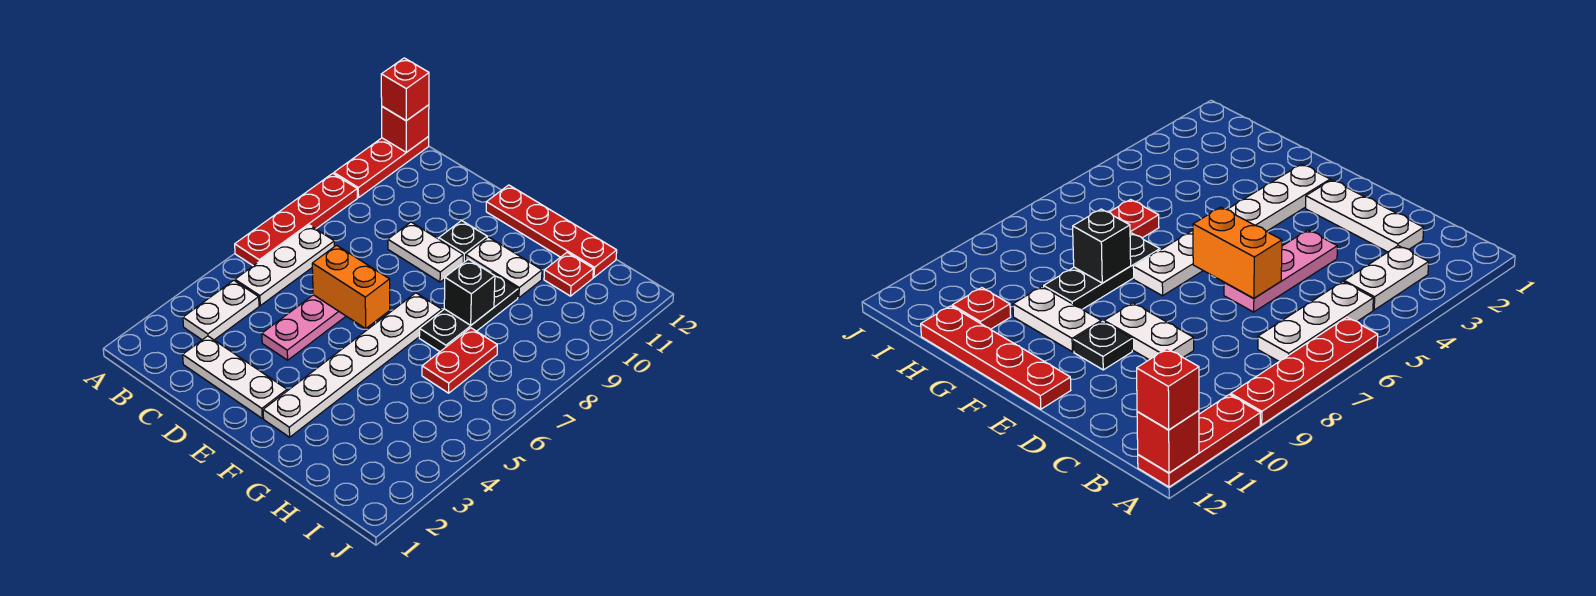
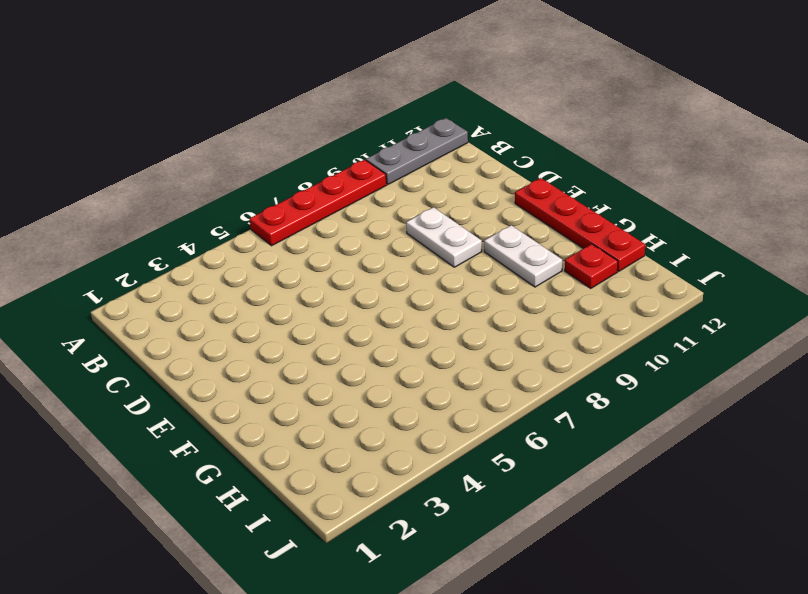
grey 1x3 plate [366,118,468,184] -> red 1x3 plate [334,137,429,198]
none -> white 1x2 plate [183,280,259,340]
none -> white 1x3 plate [235,225,334,306]
none -> white 1x3 plate [183,336,287,418]

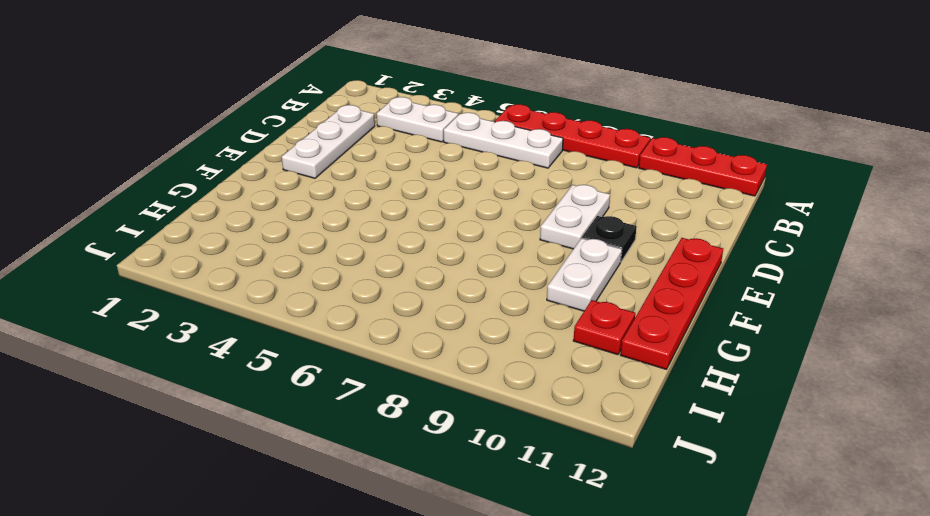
none -> pink 1x3 plate [262,295,346,360]
none -> white 1x6 plate [263,293,442,437]
none -> black 1x3 plate [419,273,518,351]

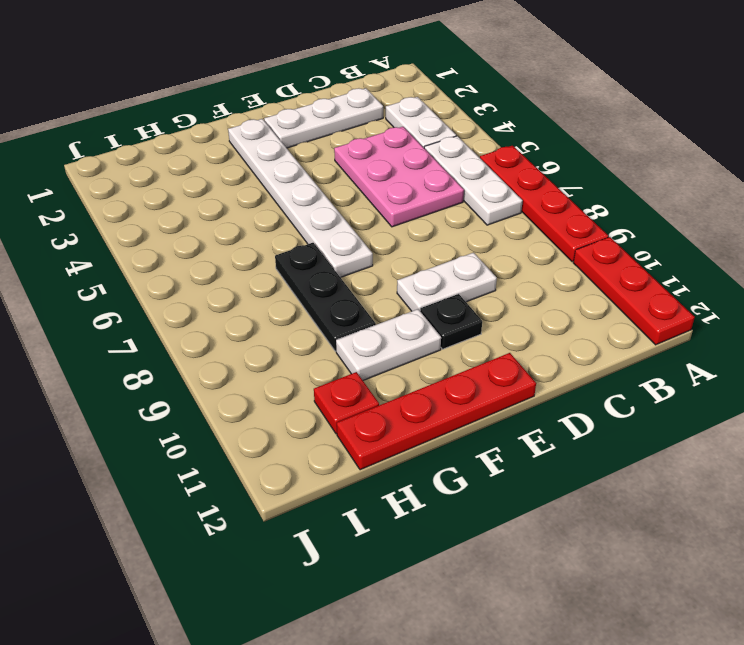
pink 2x3 plate [334,127,464,227] -> pink 1x3 plate [262,295,346,360]
none -> red 1x2 plate [422,328,497,393]
none -> red 1x1 brick [382,105,429,152]
none -> orange 1x2 brick [312,245,390,328]

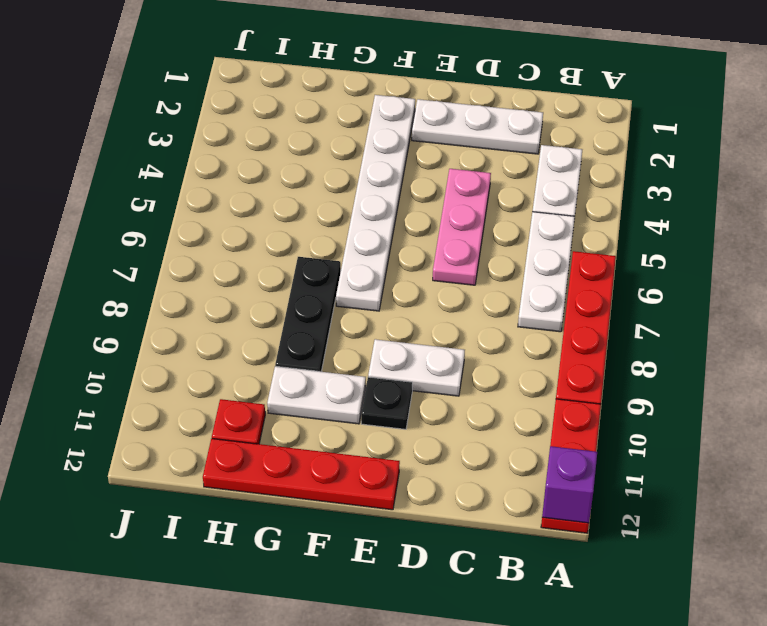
purple 1x1 brick [542,446,597,523] -> red 1x1 brick [382,105,429,152]
none -> red 1x2 plate [422,328,497,393]
none -> orange 1x2 brick [312,245,390,328]
none -> black 1x1 brick [444,259,495,325]

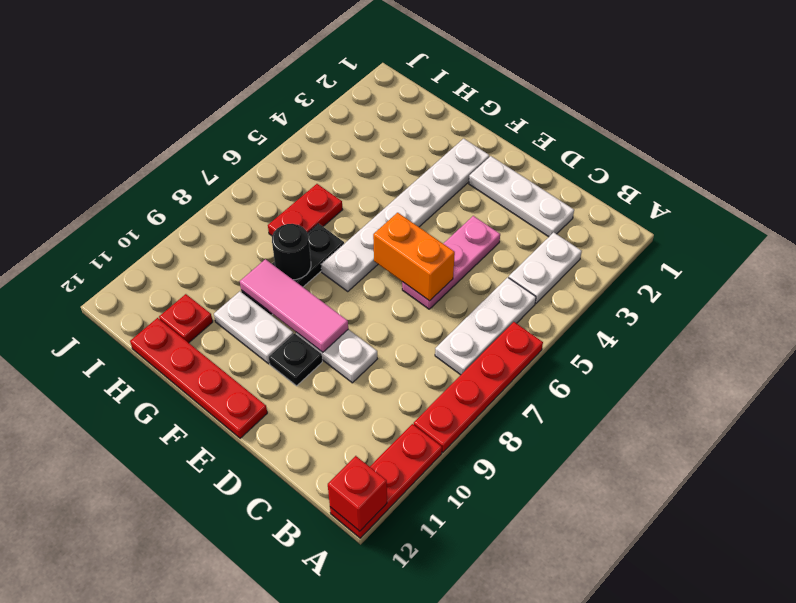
pink 1x3 tile [240,259,348,352] -> none
black 1x1 round brick [272,224,311,280] -> black 1x1 brick [444,259,495,325]
none -> red 1x1 brick [381,58,429,121]

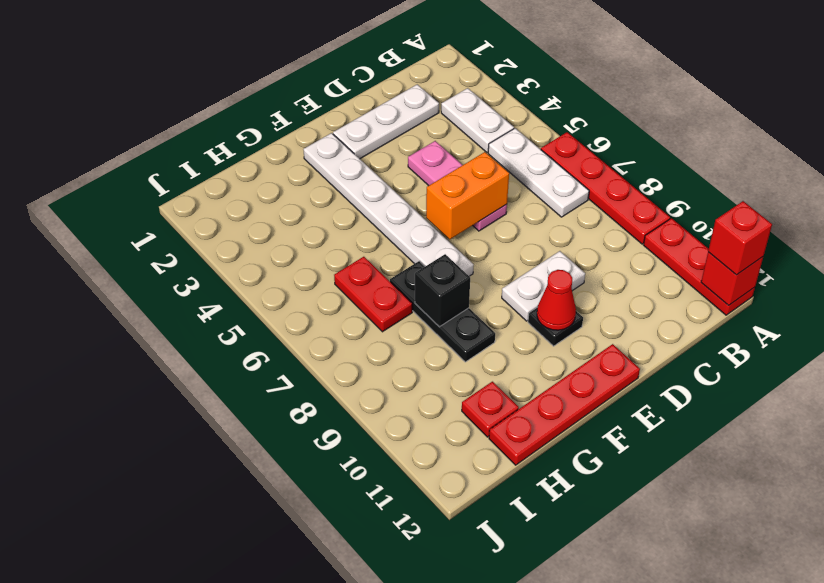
red 1x1 cone [537,270,576,330] -> none
none -> white 1x2 plate [466,237,542,298]

